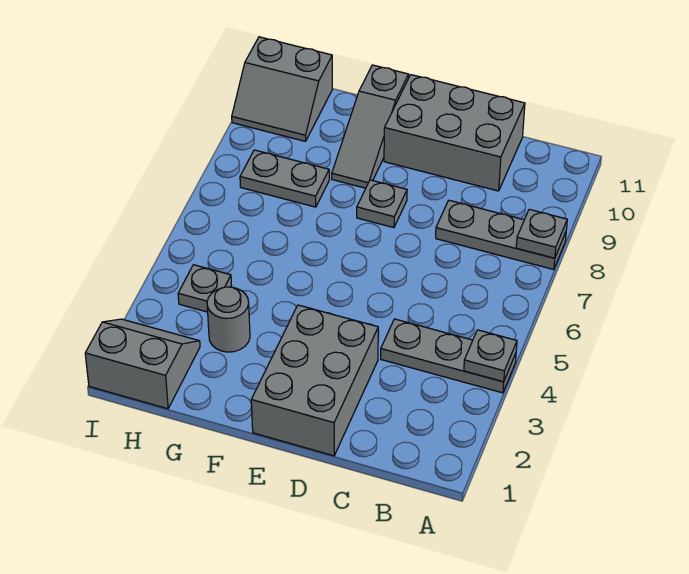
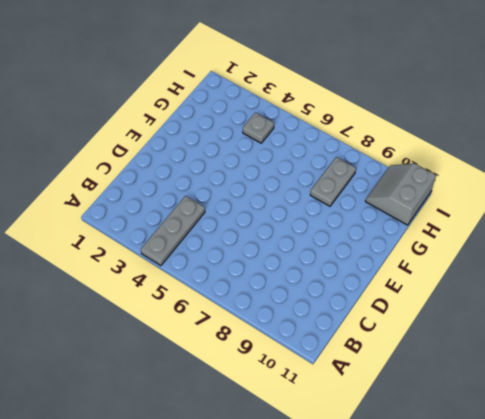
none -> grey 1x3 plate [436,200,566,270]
none -> grey 2x3 brick [384,75,525,191]
none -> grey 2x3 brick [251,305,378,456]

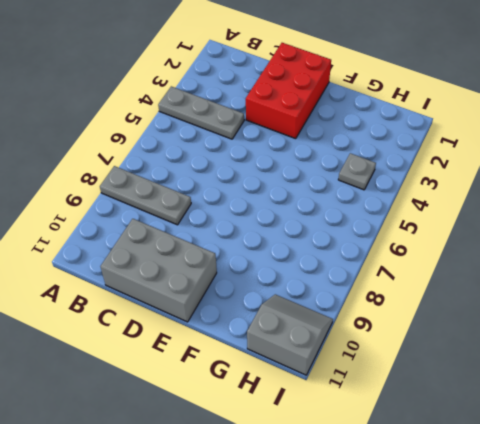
red 2x3 brick [246,43,331,139] -> grey 2x3 brick [251,305,378,456]
none -> grey 1x1 plate [357,180,407,228]
none -> grey 1x3 slope [332,65,409,188]
none -> grey 1x1 round brick [207,287,250,352]

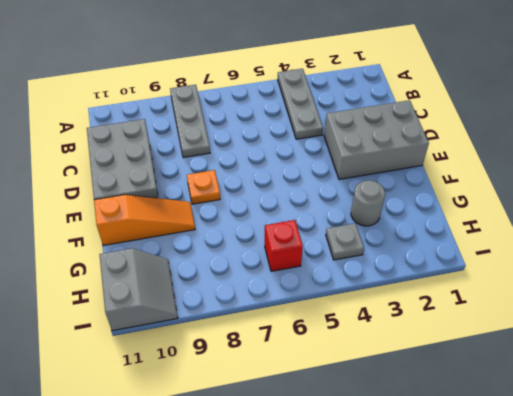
orange 1x1 plate [187,170,220,204] -> grey 1x1 plate [357,180,407,228]
orange 1x3 slope [94,195,195,246] -> grey 1x3 slope [332,65,409,188]
red 1x1 brick [265,220,303,271] -> none
none -> grey 1x2 plate [240,150,329,207]
none -> grey 2x2 slope [85,319,200,409]
none -> grey 1x1 plate [464,330,517,382]

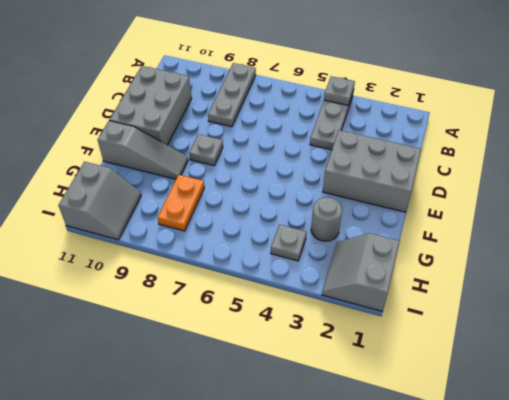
orange 1x2 plate [158,175,204,231] -> grey 1x2 plate [240,150,329,207]
none -> grey 1x1 plate [516,209,567,258]

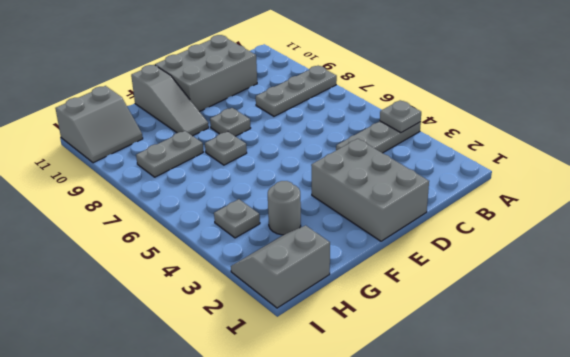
grey 1x1 plate [205,131,247,165] -> grey 1x1 plate moved to [516,209,567,258]

